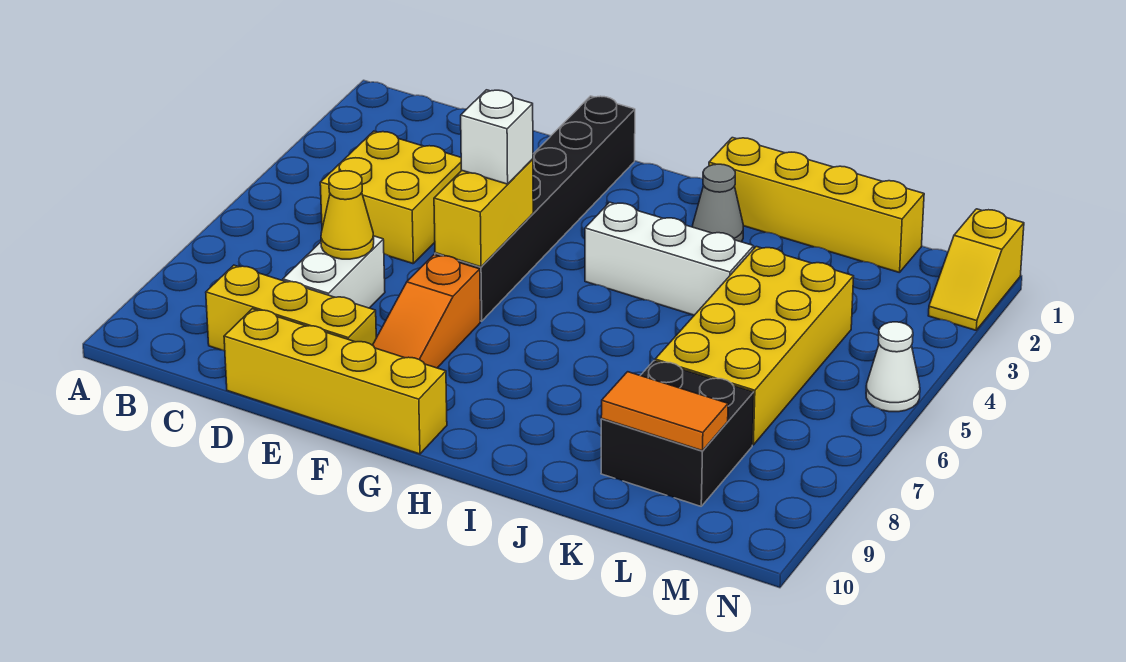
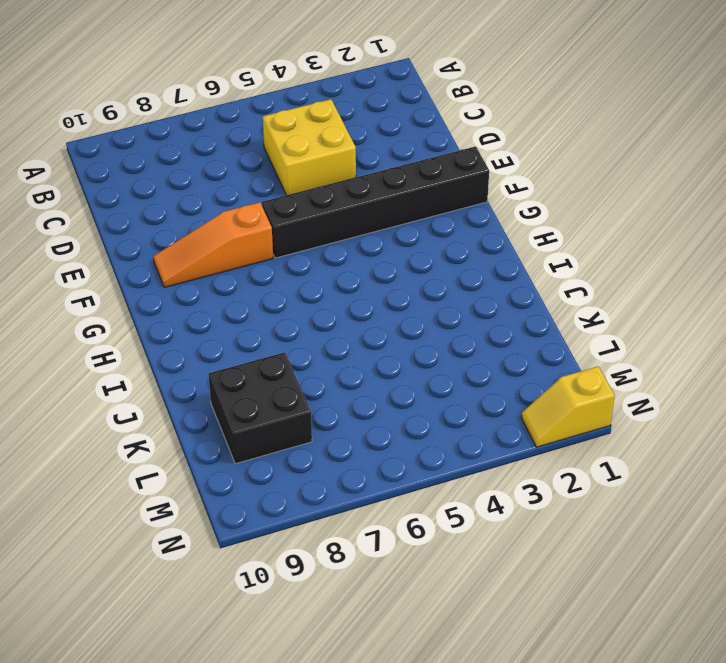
none -> yellow 1x3 brick [206,265,376,351]
none -> white 1x2 brick [283,236,385,308]
none -> yellow 1x4 brick [224,309,447,454]

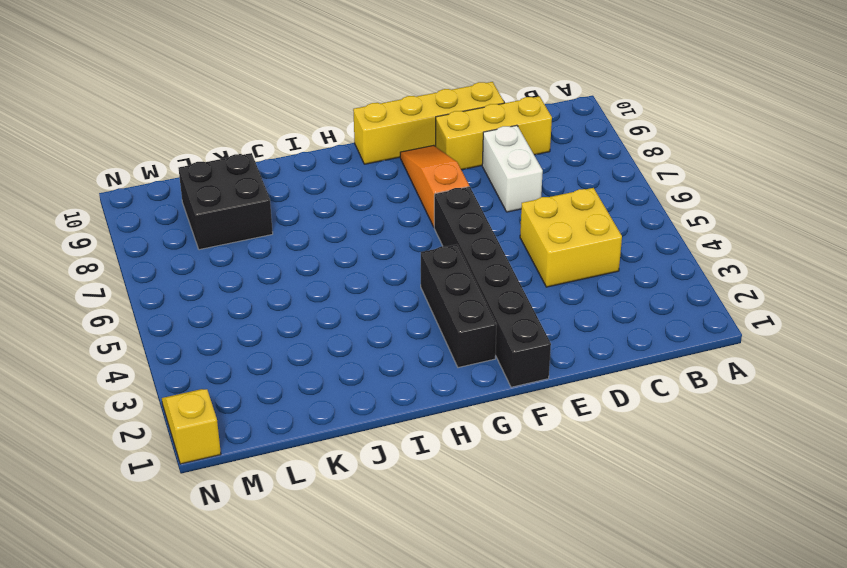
black 1x3 brick [421,244,497,368] -> none
none -> white 1x3 brick [585,202,754,315]
none -> yellow 1x4 brick [709,138,924,273]
none -> grey 1x1 cone [693,164,743,242]

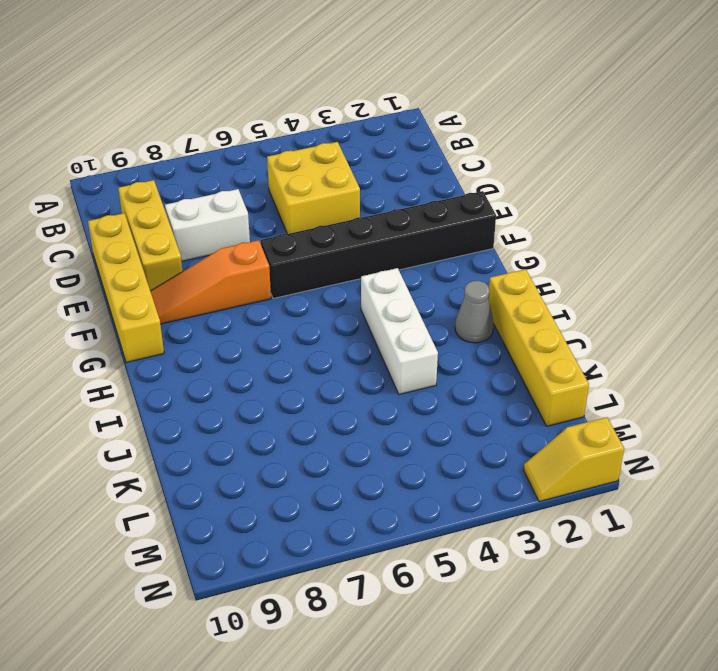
none -> yellow 2x4 brick [655,247,854,445]
none -> black 2x2 brick [601,361,754,506]
none -> white 1x1 cone [866,322,920,412]

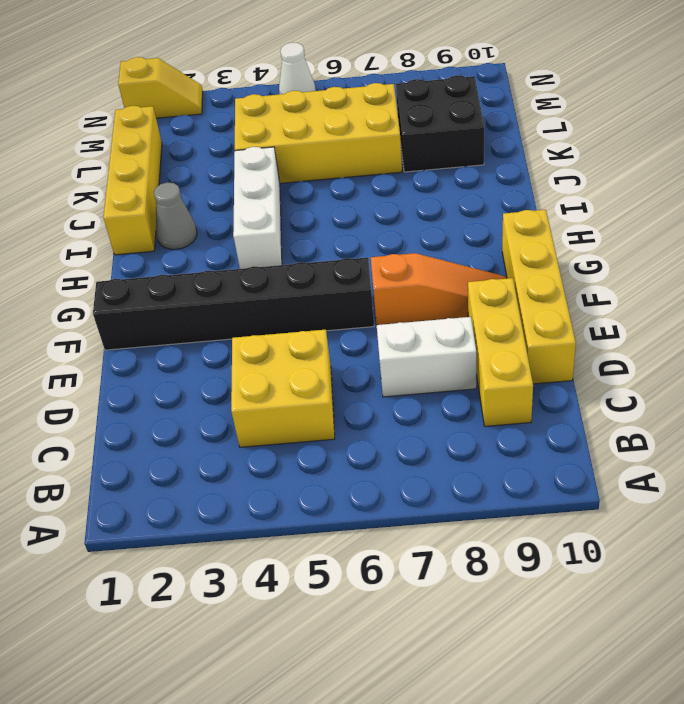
none -> yellow 1x1 cone [321,171,374,259]
none -> yellow 1x2 brick [434,159,533,267]
none -> orange 1x2 tile [601,372,728,451]

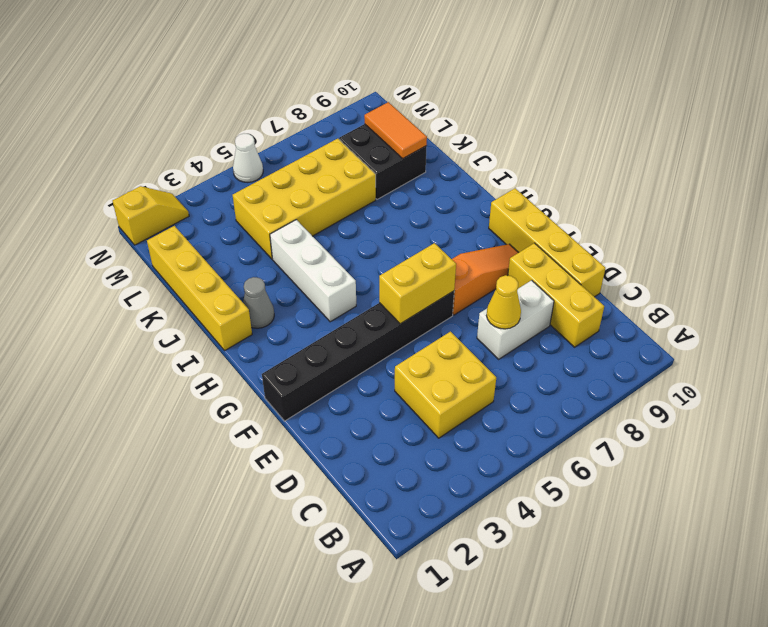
none -> white 1x1 brick [461,90,533,184]

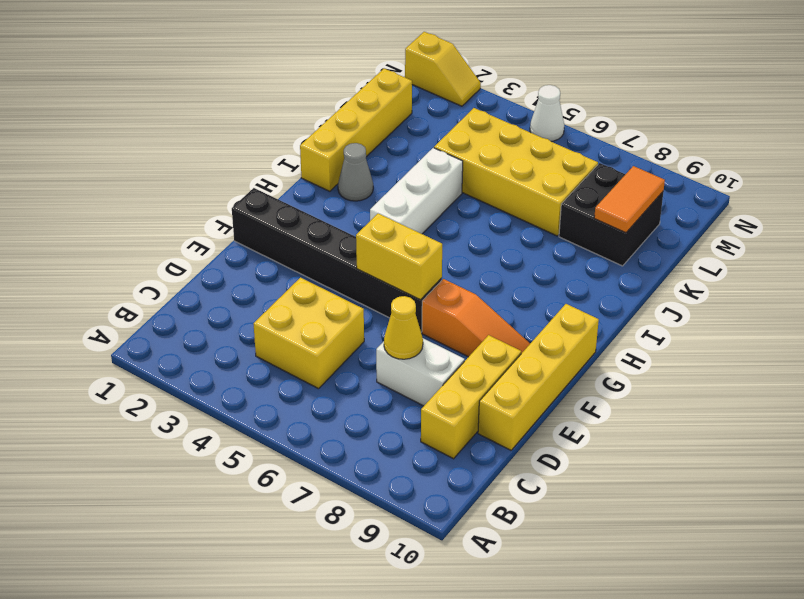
none -> white 1x1 brick [461,90,533,184]

